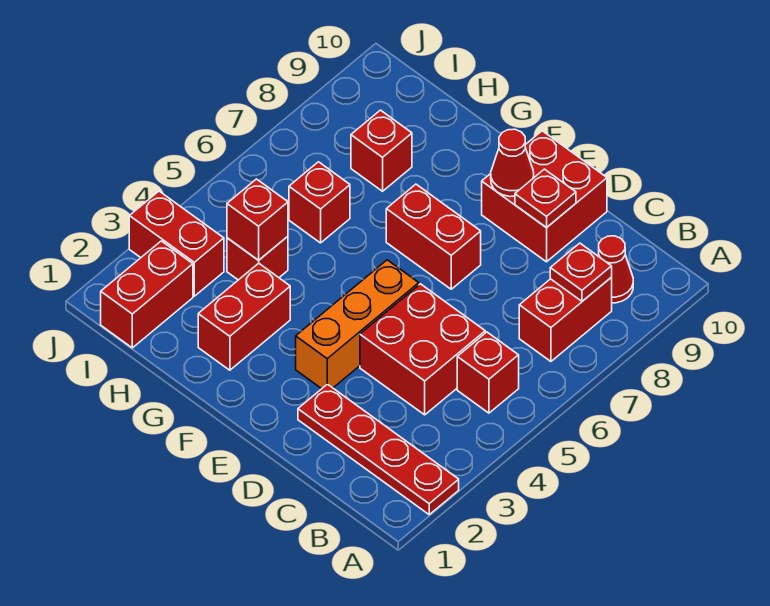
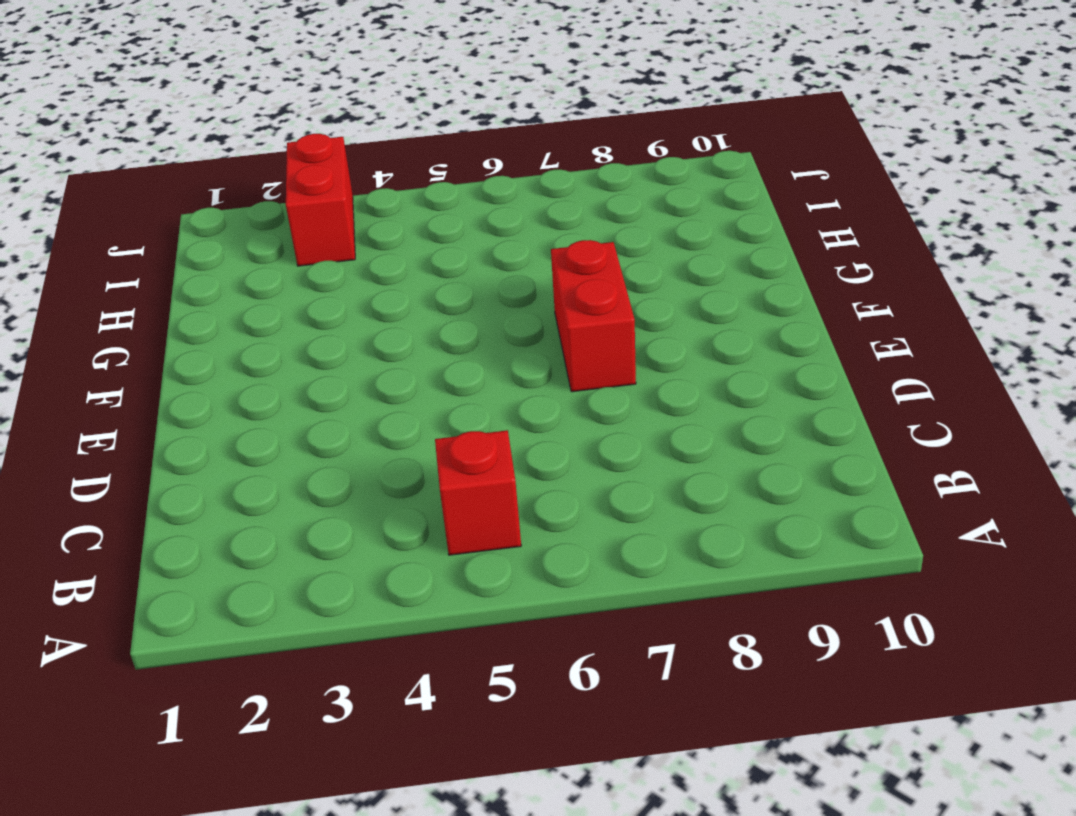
none -> red 1x4 plate [298,384,459,514]
none -> red 1x2 brick [519,278,612,361]
none -> red 1x1 cone [598,236,633,303]

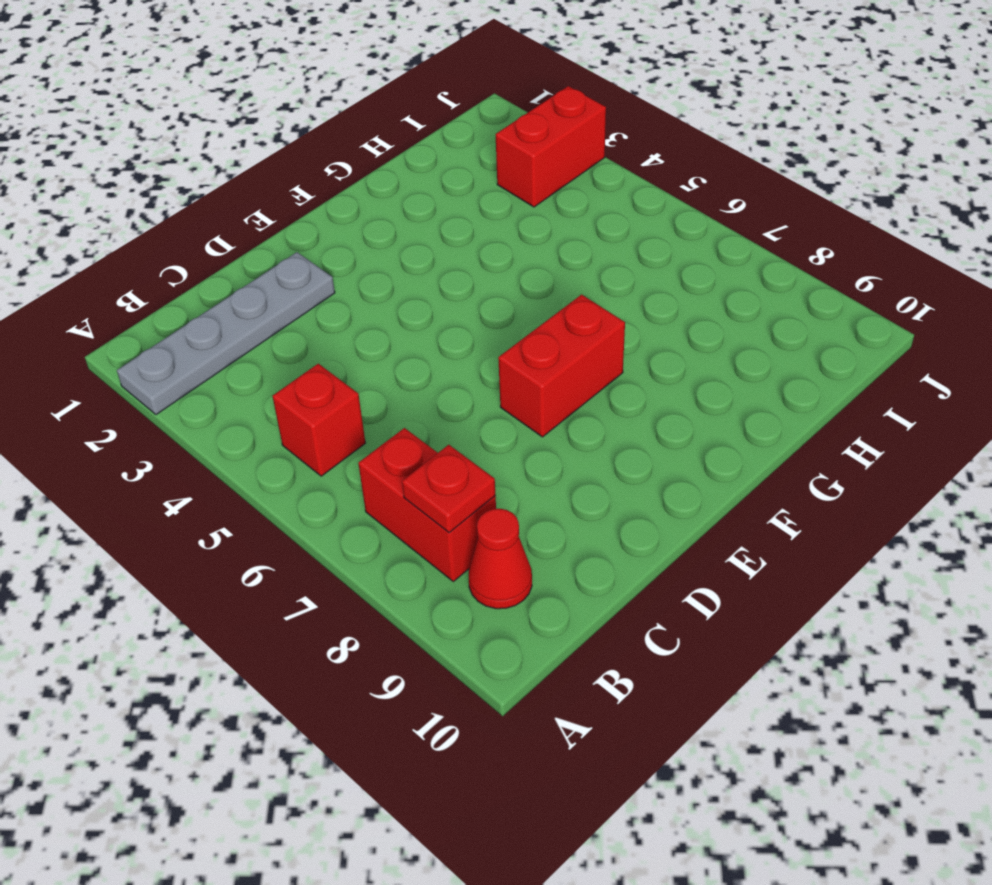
grey 1x4 plate [117,252,335,415] -> red 1x4 plate [298,384,459,514]
none -> red 2x2 brick [360,284,485,415]
none -> red 2x2 brick [482,131,607,262]
none -> orange 1x3 brick [296,260,419,389]

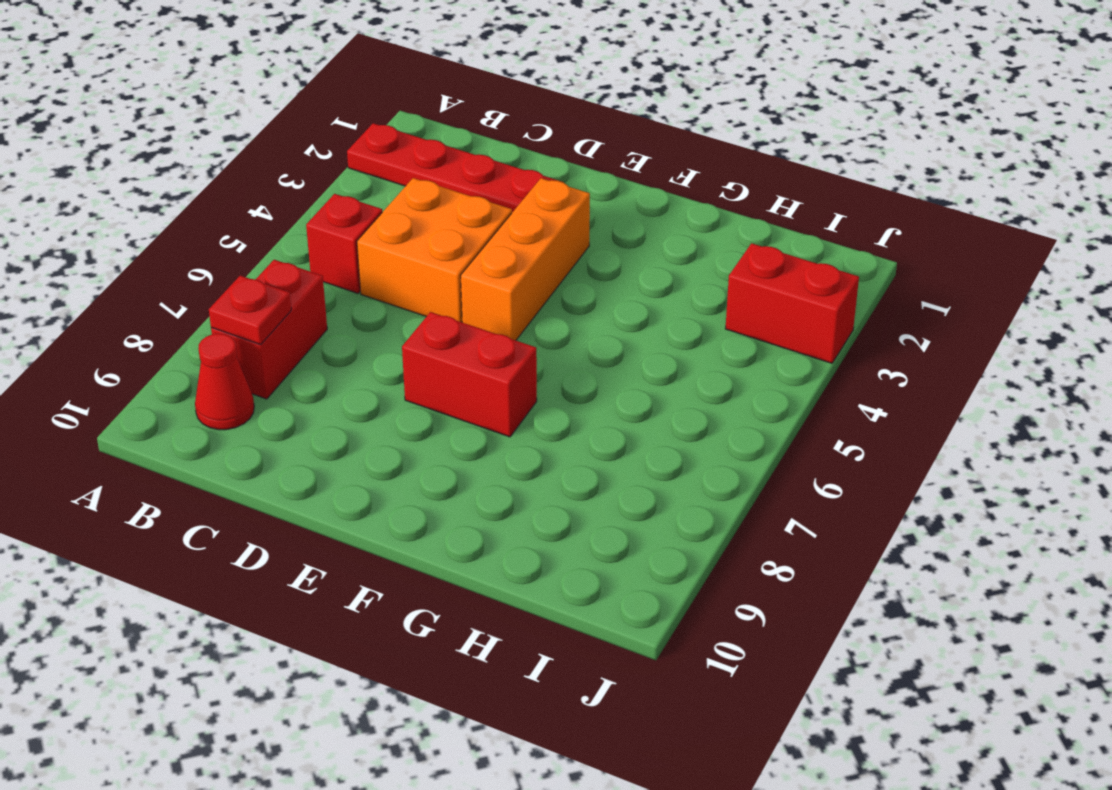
orange 2x2 brick [357,178,512,322] -> red 2x2 brick [360,284,485,415]
none -> red 2x2 brick [482,131,607,262]
none -> red 1x2 brick [198,263,290,370]
none -> red 1x1 brick [227,236,288,280]

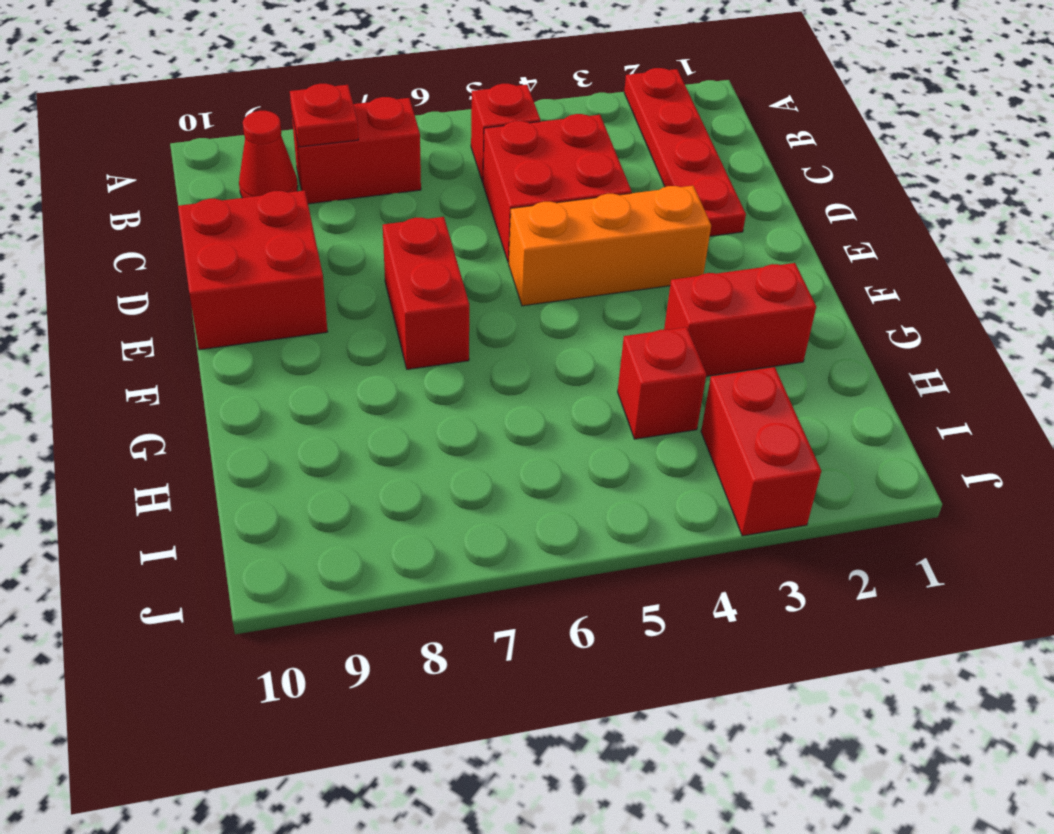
none -> red 1x1 brick [289,162,350,243]
none -> red 1x1 brick [351,110,412,191]
none -> red 1x2 brick [101,241,193,348]

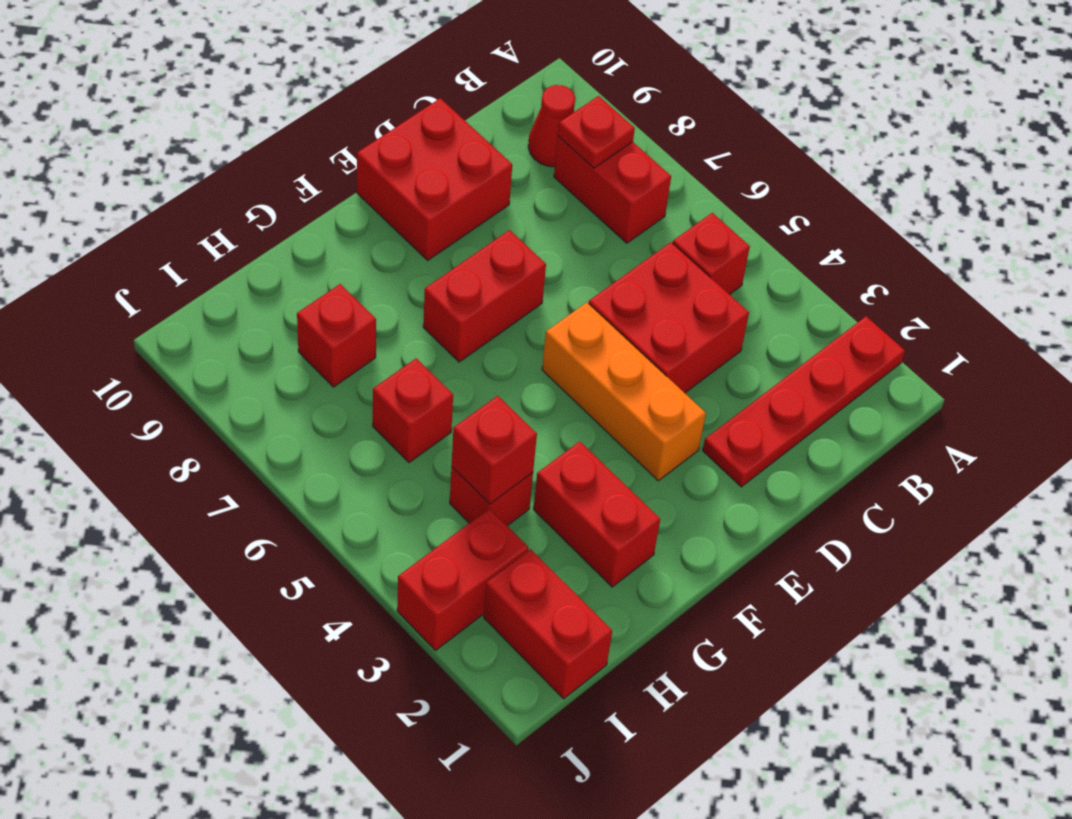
none -> red 1x1 plate [515,169,576,228]
none -> red 1x1 cone [491,129,534,197]

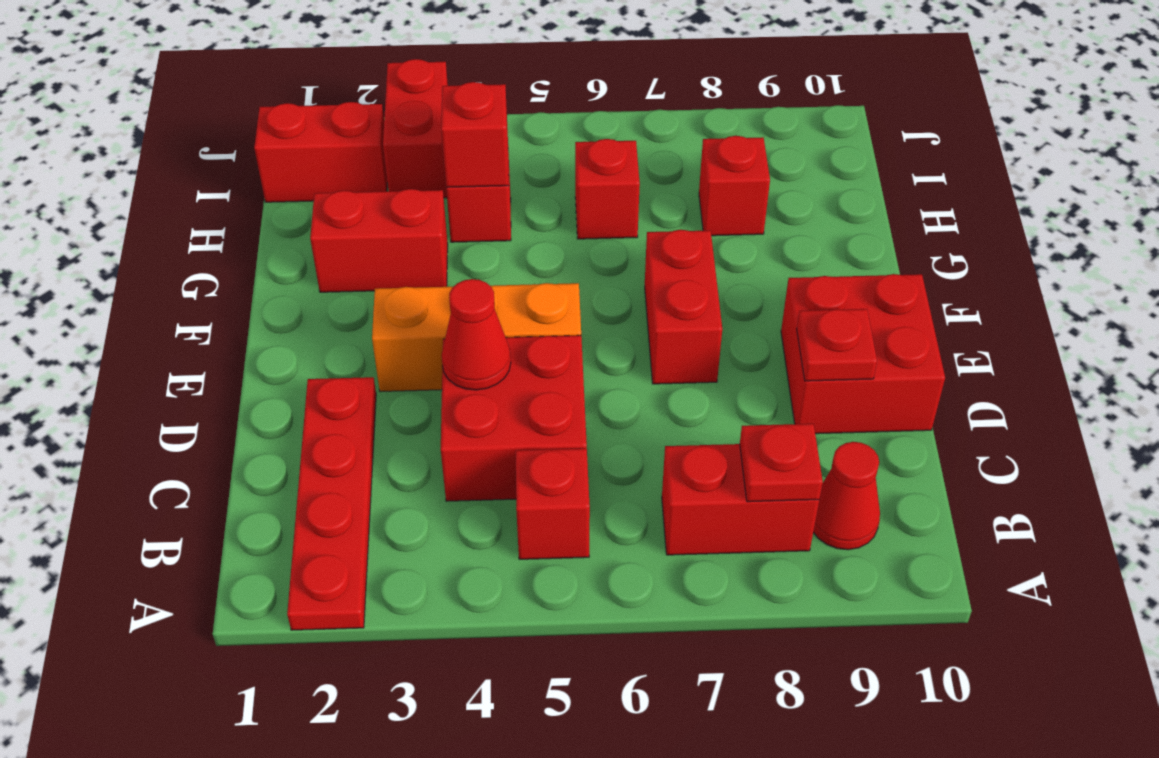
red 1x1 cone [441,279,511,390] -> red 1x1 cone moved to [491,129,534,197]

